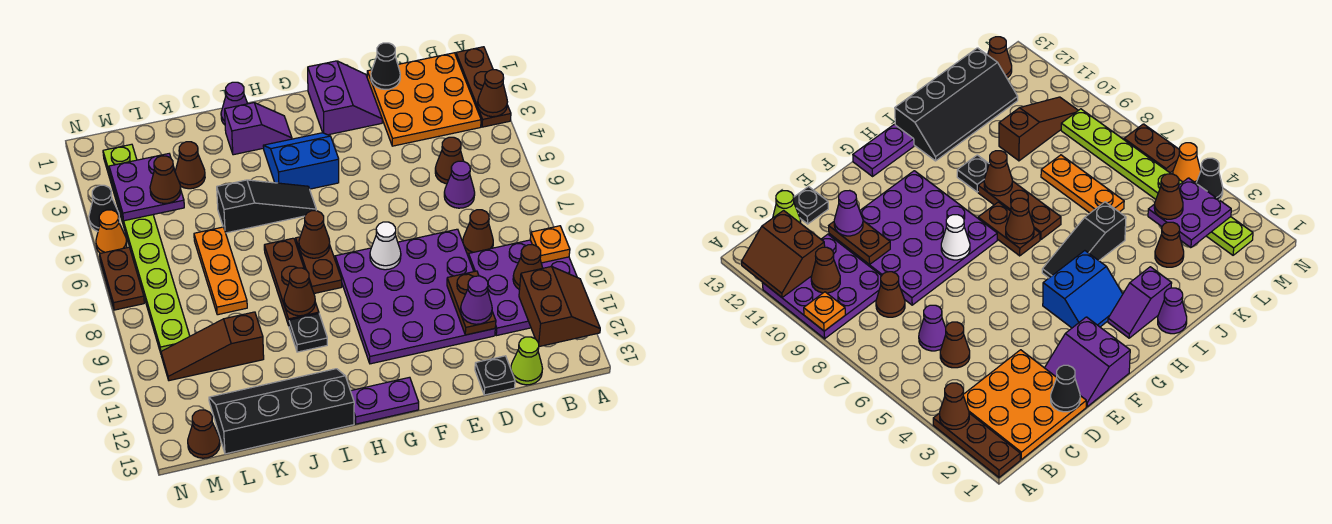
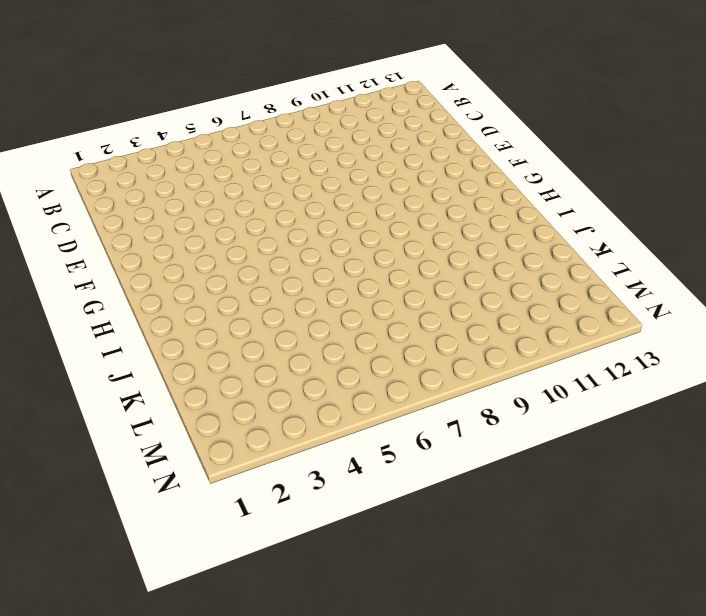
none -> brown 1x3 plate [456,47,511,127]
none -> purple 3x3 plate [468,240,577,336]
none -> orange 3x3 plate [367,53,481,146]
none -> brown 1x1 cone [435,137,463,184]

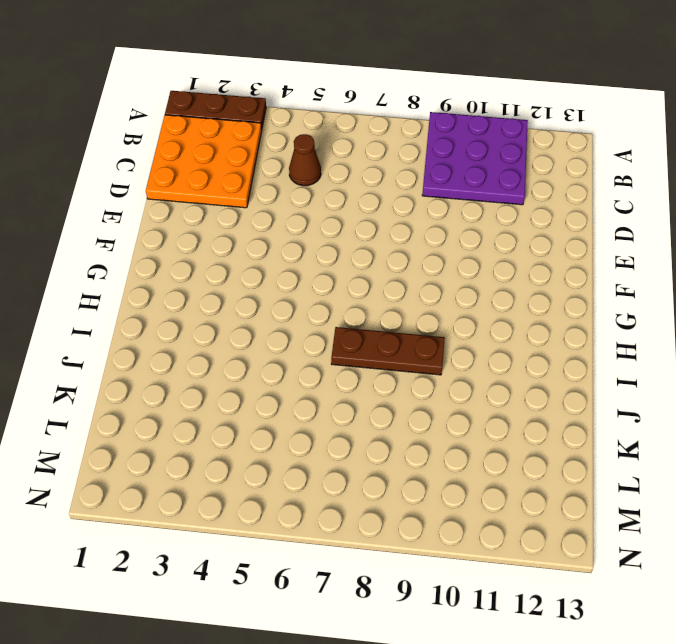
none -> purple 1x1 cone [444,161,475,208]
none -> brown 1x1 cone [463,210,493,254]
none -> lime 1x1 cone [511,337,543,385]
none -> purple 4x4 plate [335,229,495,364]

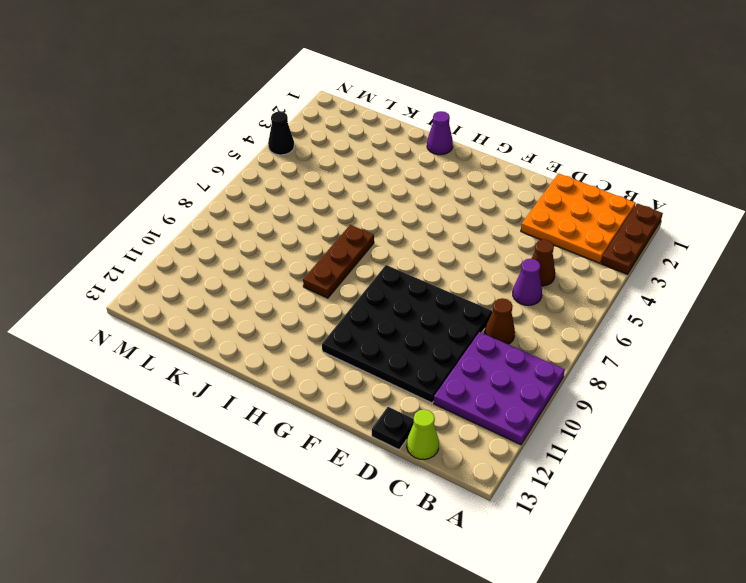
black 4x4 plate [322,265,492,403] -> purple 4x4 plate [335,229,495,364]
none -> purple 2x2 slope [308,61,382,135]
none -> blue 2x2 slope [263,133,339,189]
none -> purple 1x2 plate [351,377,419,424]
none -> purple 1x2 slope [225,103,292,155]

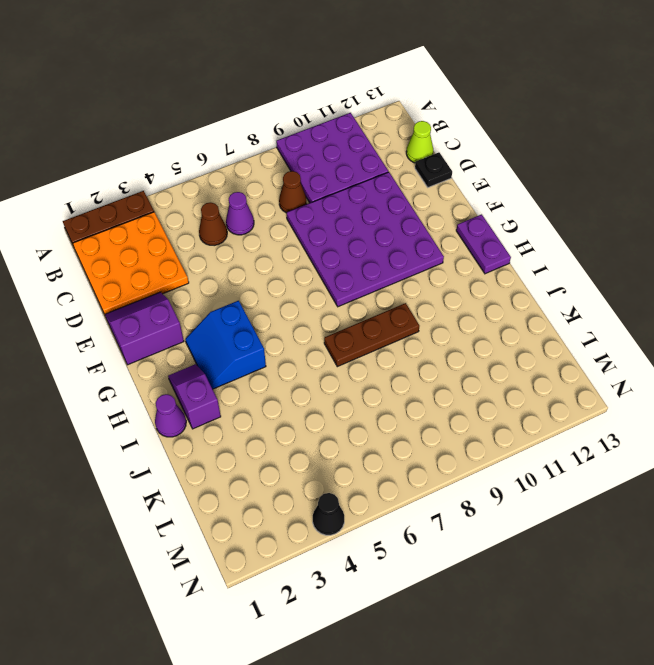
none -> black 1x3 slope [217,180,316,233]
none -> brown 1x2 plate [296,237,342,293]
none -> black 1x1 plate [289,314,327,352]
none -> black 2x4 slope [209,369,354,454]

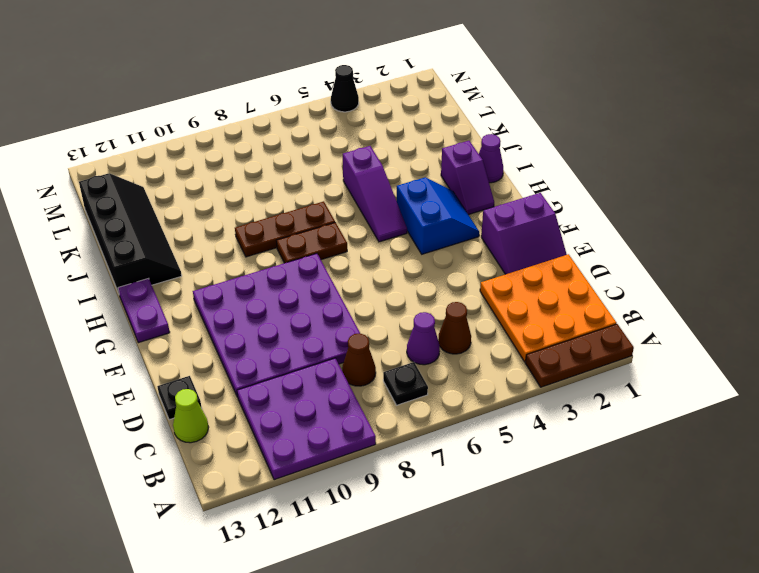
black 1x1 plate [383,362,428,405] -> black 1x1 plate moved to [289,314,327,352]
purple 1x3 slope [343,146,407,242] -> black 1x3 slope [217,180,316,233]
none -> brown 1x1 cone [175,142,205,189]
none -> orange 1x3 plate [194,227,247,315]
none -> brown 1x3 slope [161,312,264,381]
none -> lime 1x8 plate [103,144,190,353]

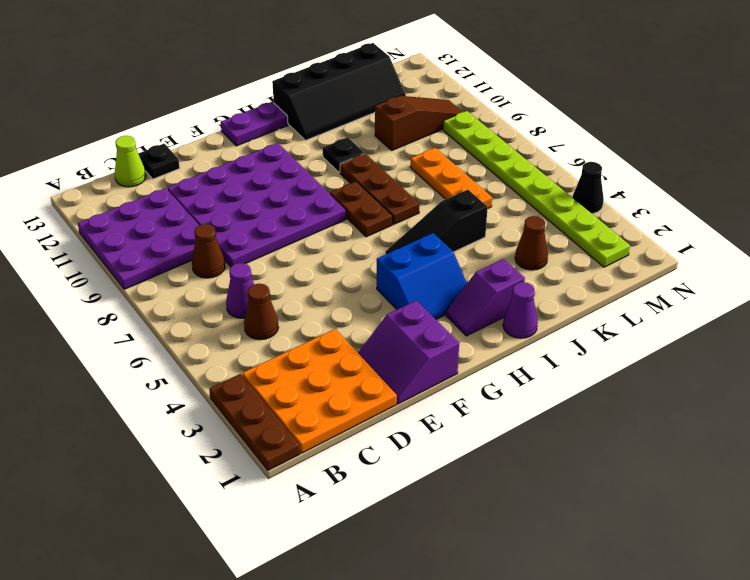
none -> brown 1x1 cone [188,410,220,458]
none -> orange 1x1 cone [96,210,127,253]
none -> brown 1x2 plate [100,247,144,310]
none -> brown 1x1 cone [478,70,507,117]

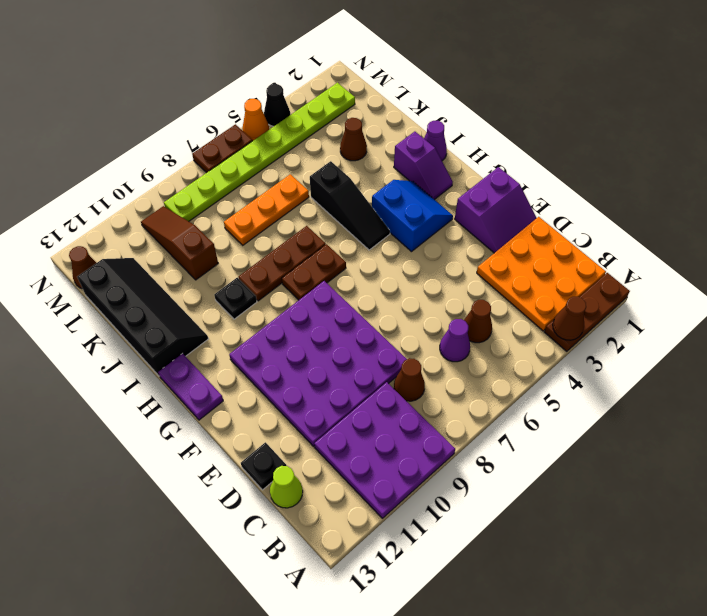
none -> orange 1x1 plate [530,226,570,263]
none -> brown 2x2 slope [519,266,600,347]
none -> brown 1x1 cone [513,245,542,290]
none -> black 1x1 cone [371,43,400,90]

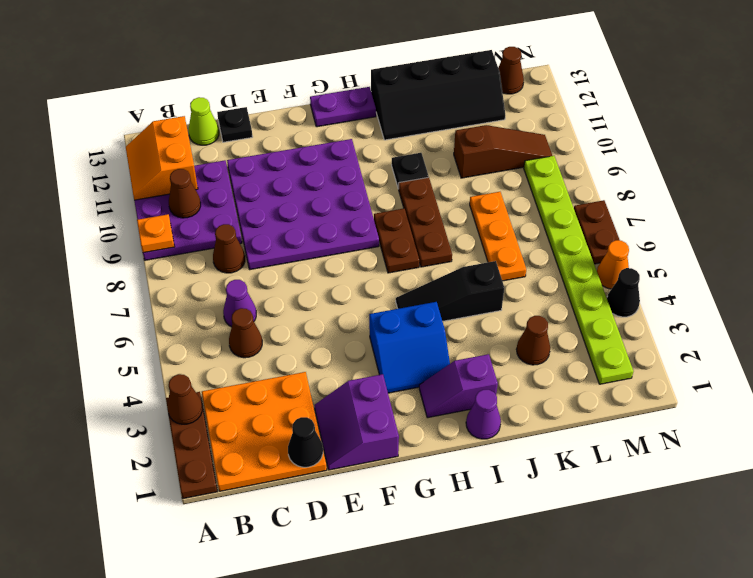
orange 2x2 slope [126,116,198,200] -> brown 2x2 slope [519,266,600,347]
none -> brown 1x2 plate [447,271,496,335]
none -> white 1x1 cone [370,222,401,270]
none -> brown 1x1 cone [299,211,330,258]
none -> brown 1x1 cone [284,268,315,316]

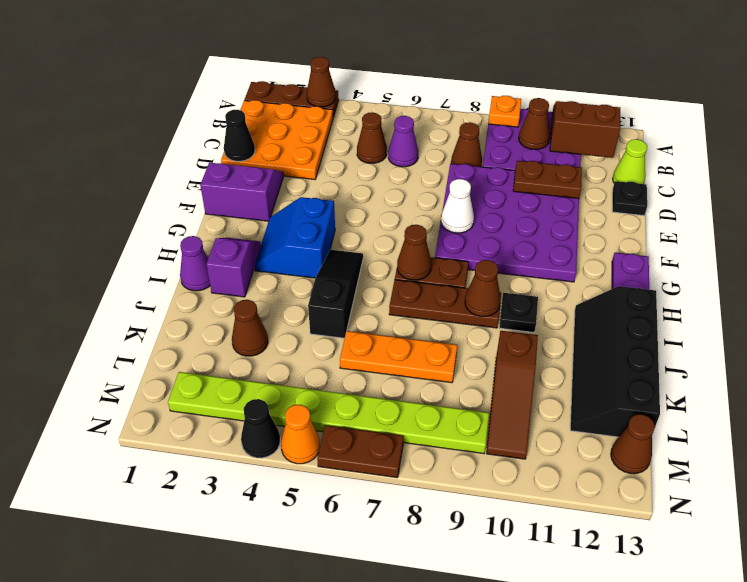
none -> purple 2x2 plate [109,154,184,221]
none -> purple 1x1 cone [461,276,492,324]
none -> brown 1x1 cone [150,156,181,203]

